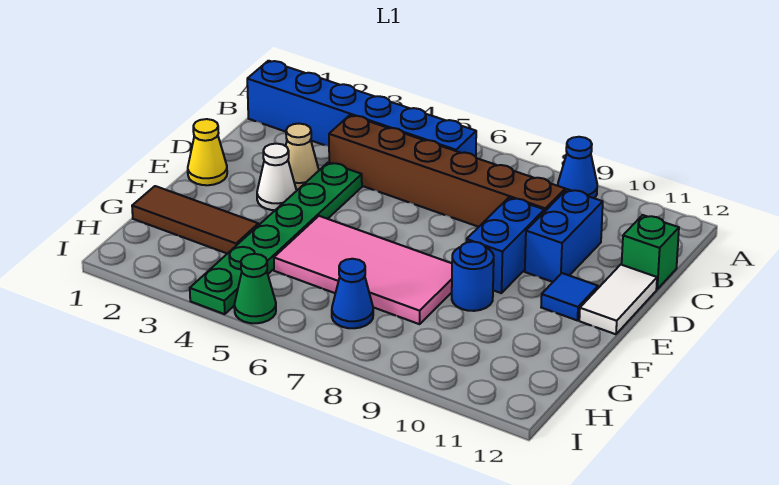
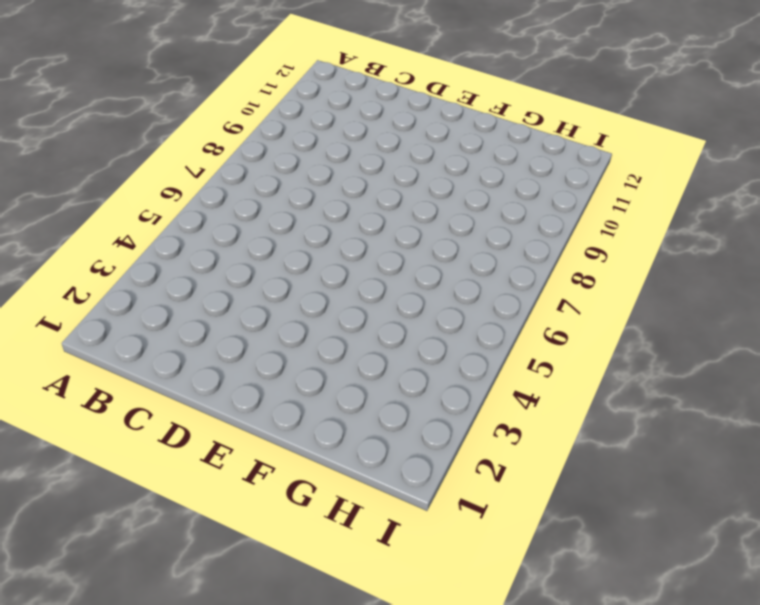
none -> blue 1x1 cone [558,137,597,198]
none -> blue 1x6 brick [247,61,476,157]
none -> brown 1x6 brick [329,115,565,227]

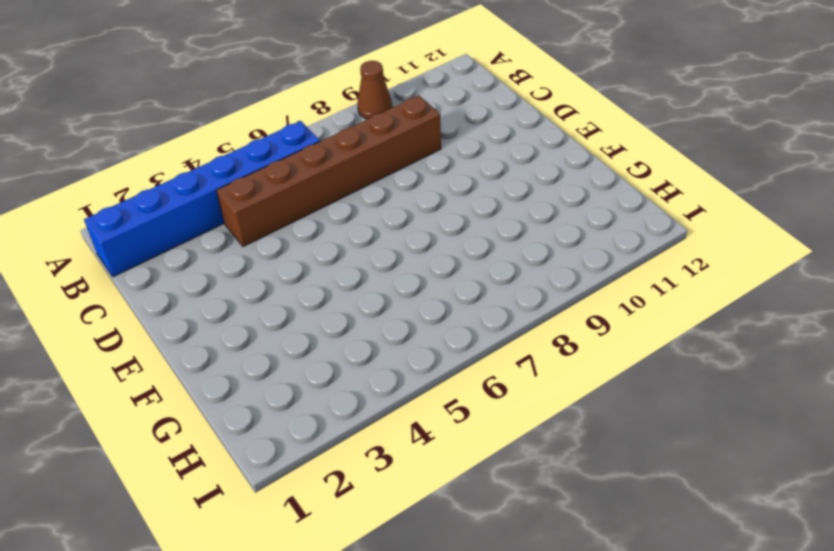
brown 1x1 cone [357,61,392,119] -> blue 1x1 cone [558,137,597,198]
none -> blue 1x2 brick [525,189,603,282]
none -> green 1x1 brick [622,215,679,289]
none -> tan 1x1 cone [286,124,319,190]

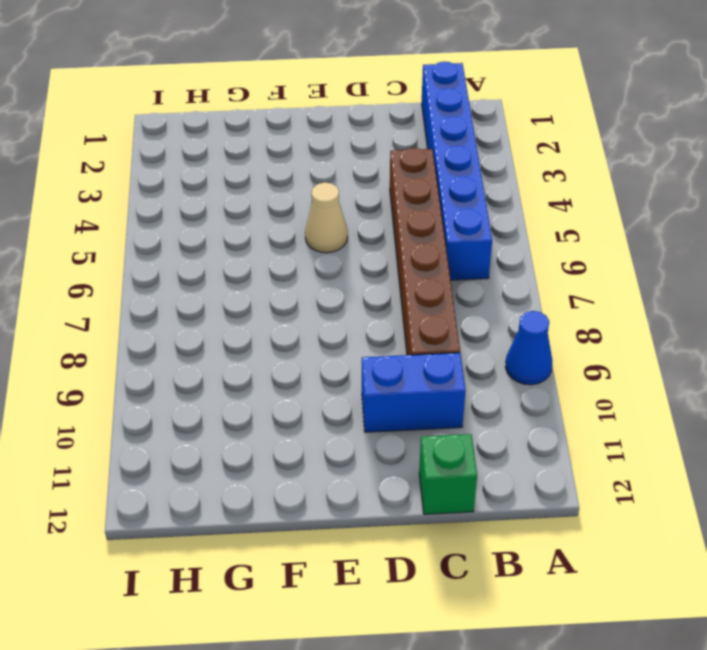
tan 1x1 cone [305,182,348,253] -> tan 1x1 cone moved to [286,124,319,190]
none -> green 1x6 plate [190,162,362,314]
none -> blue 1x2 brick [467,197,544,293]
none -> white 1x2 tile [579,265,657,334]

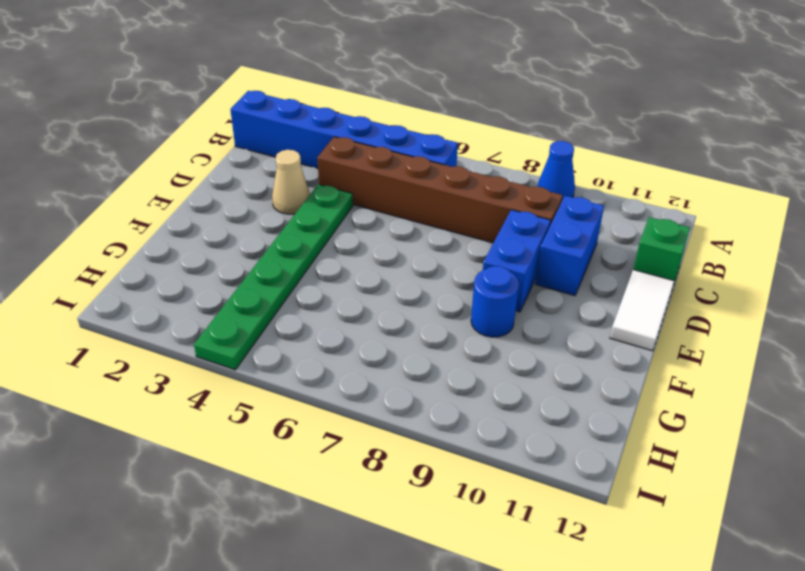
none -> yellow 1x1 cone [188,119,227,185]
none -> white 1x1 cone [257,144,297,210]
none -> blue 1x1 tile [541,273,598,321]

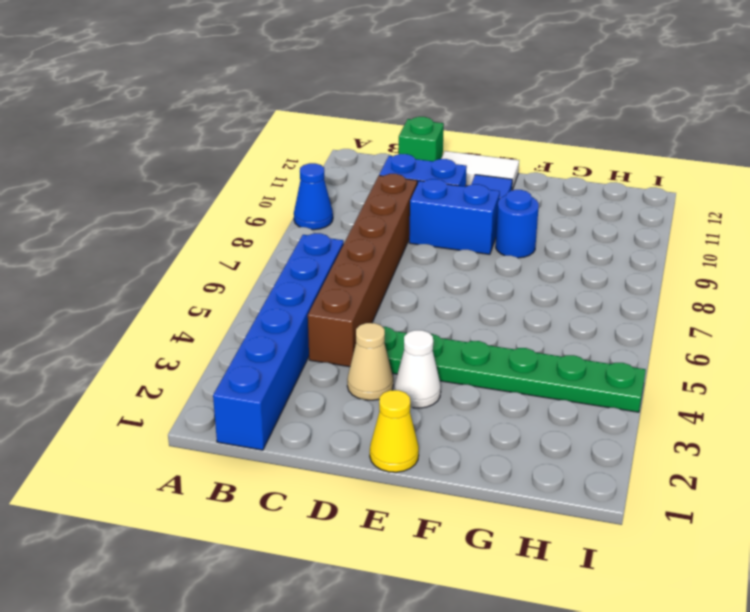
none -> pink 2x4 tile [274,216,452,324]
none -> brown 1x3 tile [132,186,258,254]
none -> blue 1x1 cone [332,259,373,328]

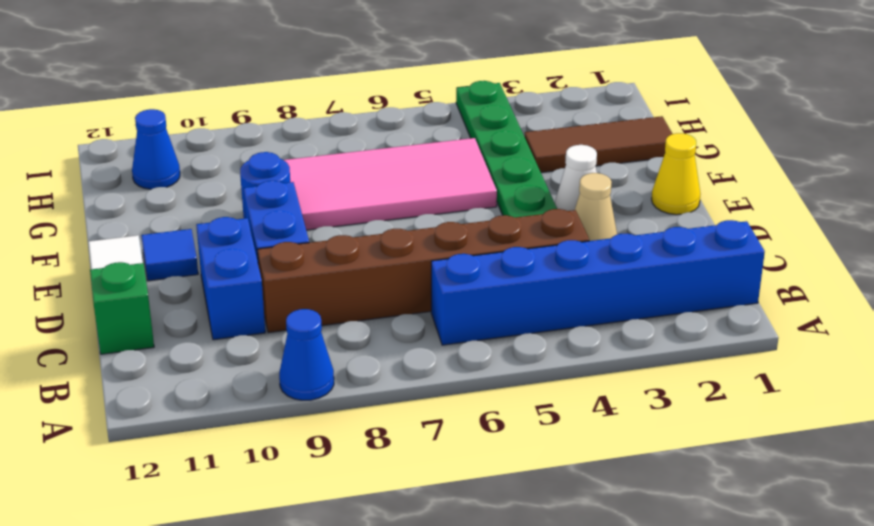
blue 1x1 cone [132,109,180,189] -> blue 1x1 cone moved to [332,259,373,328]
none -> green 1x1 cone [234,254,276,323]

